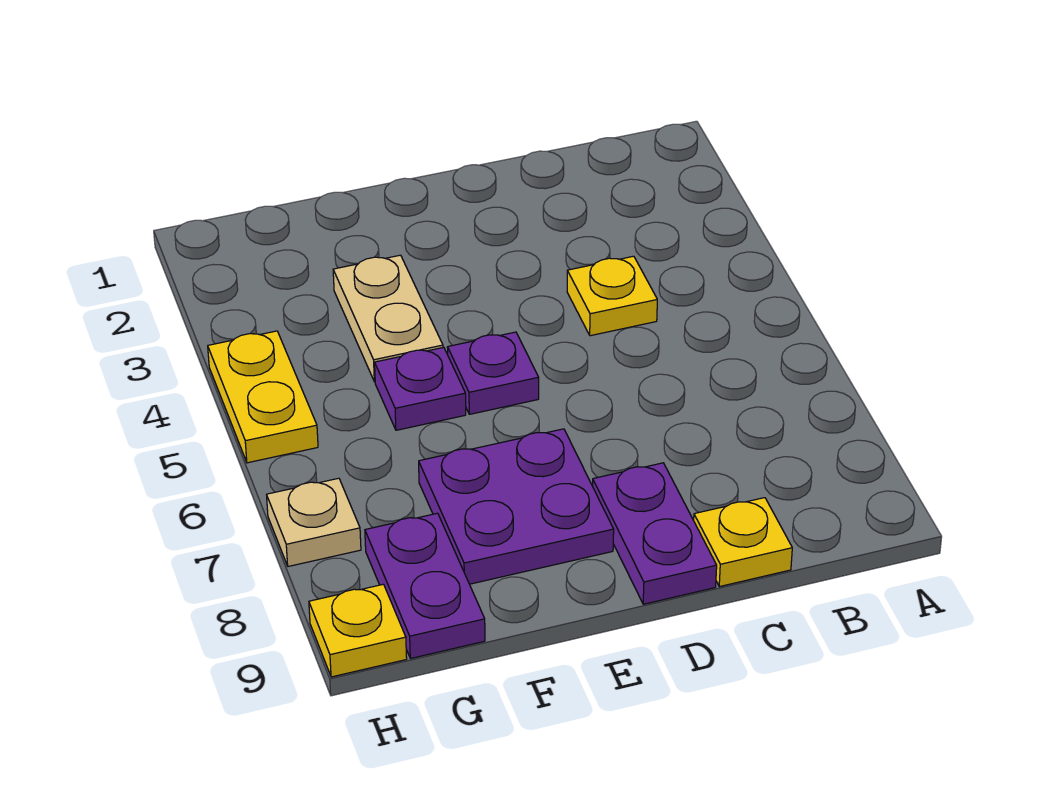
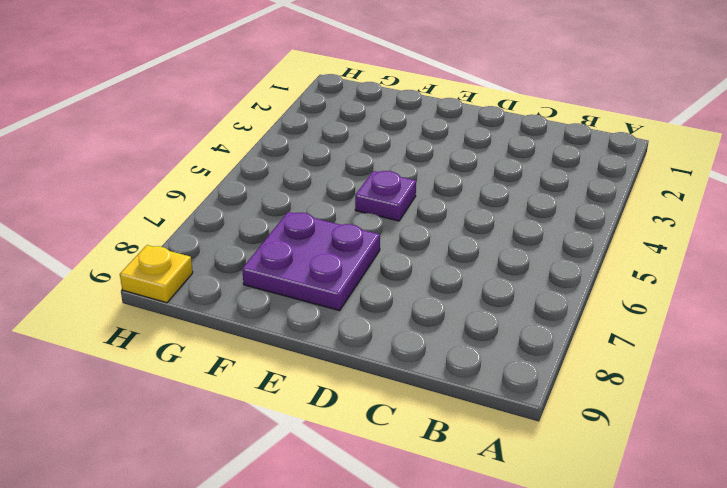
none -> yellow 1x1 plate [567,256,657,336]
none -> yellow 1x1 plate [694,498,792,587]

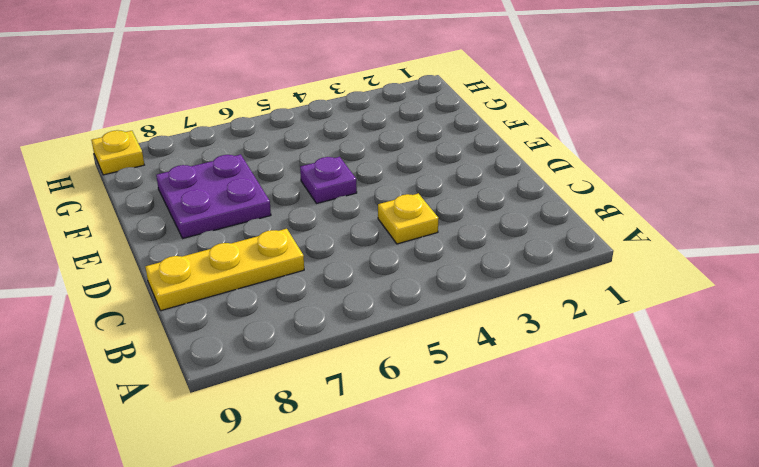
yellow 1x3 plate [145,229,304,311] -> yellow 1x1 plate [694,498,792,587]
none -> purple 1x2 plate [593,463,717,604]
none -> tan 1x2 plate [333,255,443,382]

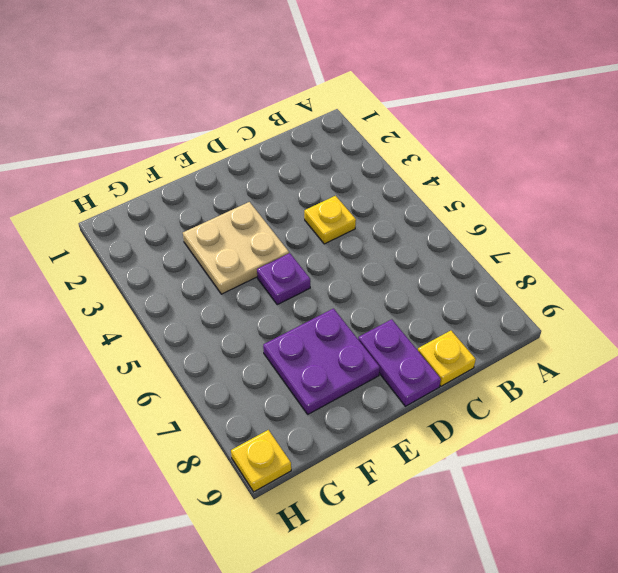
tan 2x2 plate [183,202,289,294] -> tan 1x2 plate [333,255,443,382]
none -> purple 1x1 plate [375,347,466,430]
none -> purple 1x2 plate [365,513,485,659]

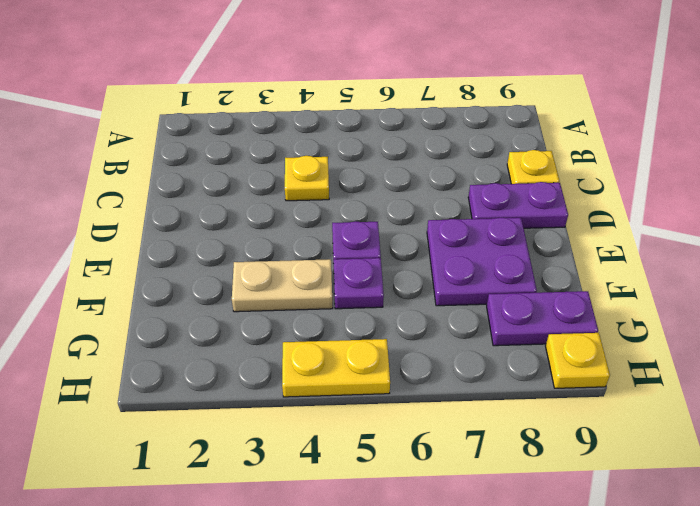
none -> tan 1x1 plate [267,478,361,566]

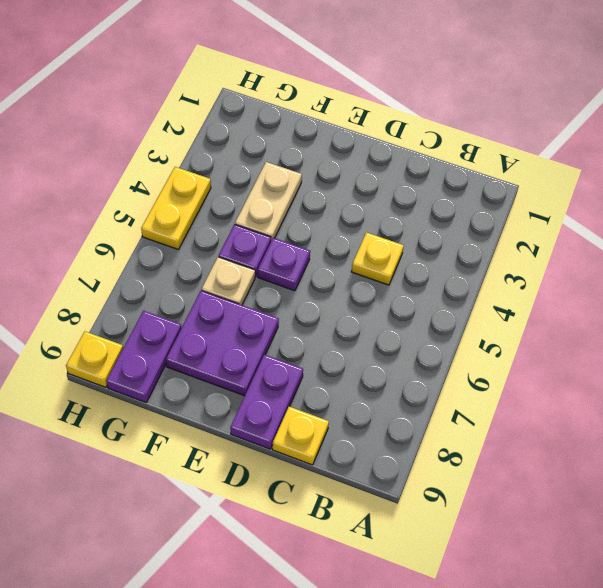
tan 1x1 plate [202,257,255,305] -> tan 1x1 plate moved to [267,478,361,566]

